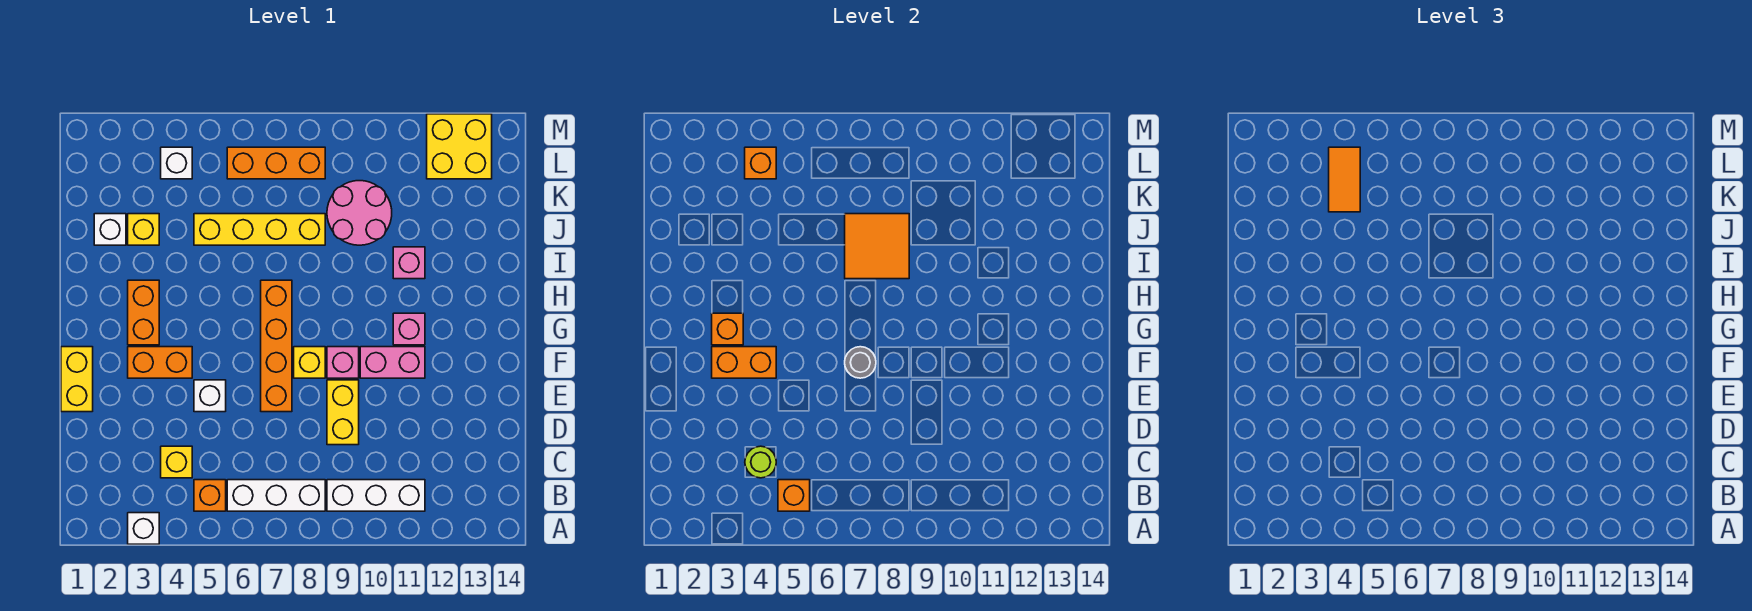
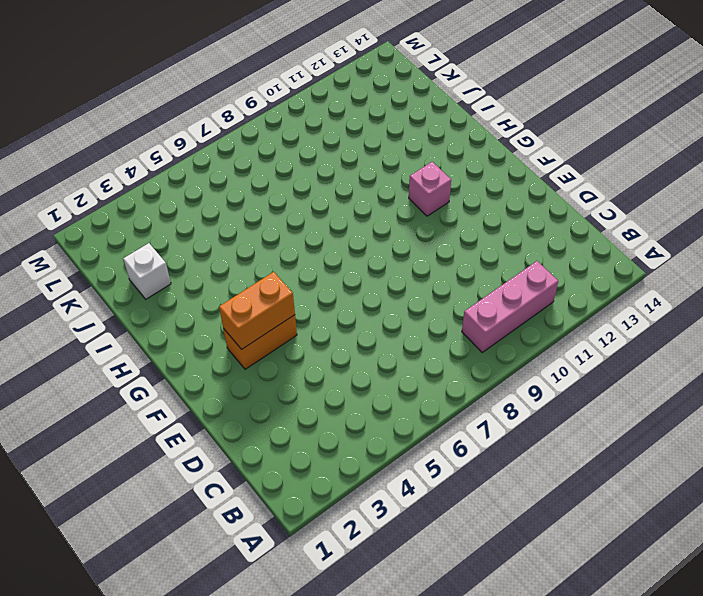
pink 1x3 brick [462,261,558,352] -> white 1x3 brick [327,480,425,511]
none -> white 1x1 brick [128,513,159,544]
none -> orange 1x1 brick [194,480,226,511]
none -> white 1x3 brick [227,480,325,511]
none -> yellow 1x1 brick [161,446,192,478]

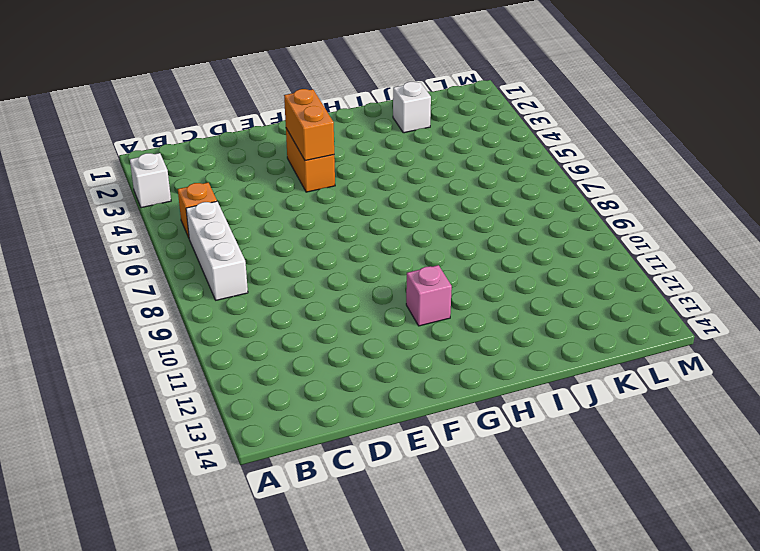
none -> white 1x3 brick [327,480,425,511]
none -> yellow 1x1 brick [161,446,192,478]
none -> yellow 1x2 brick [327,380,359,445]
none -> yellow 1x2 brick [61,347,93,412]

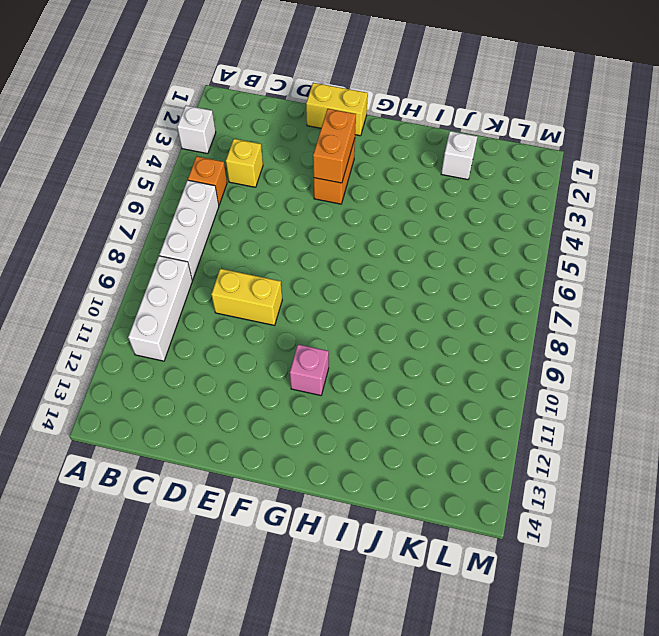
none -> white 1x1 brick [194,380,226,412]
none -> orange 1x4 brick [261,280,292,412]
none -> yellow 1x1 brick [294,347,325,378]
none -> pink 1x1 brick [327,347,359,378]

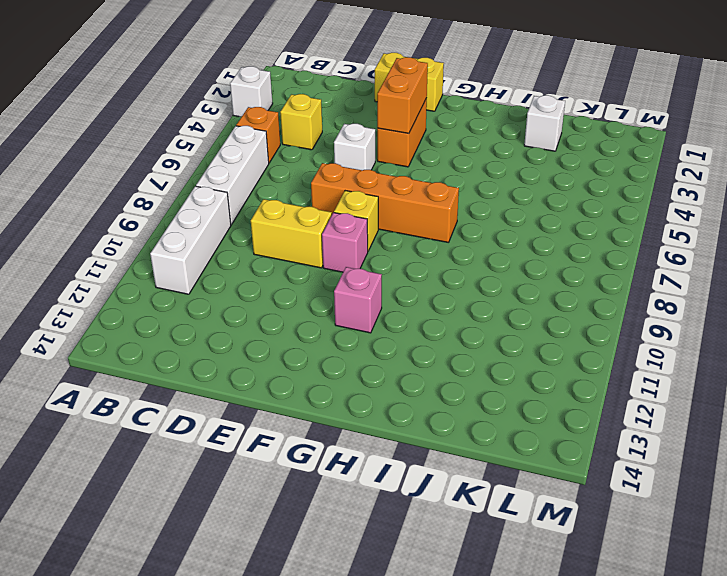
none -> pink 1x2 brick [360,347,425,378]
none -> orange 1x2 brick [128,280,159,345]
none -> pink 1x1 brick [393,247,425,279]
none -> yellow 1x1 brick [128,214,159,245]

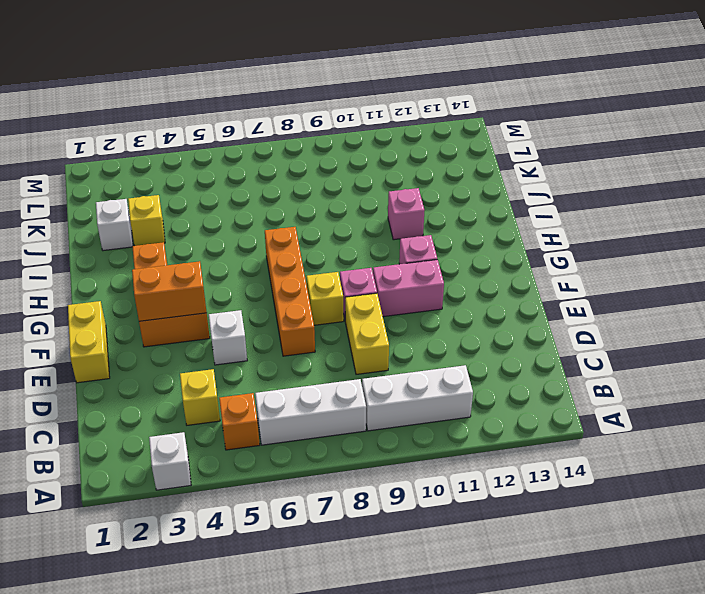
none -> yellow 1x4 brick [194,214,325,245]
none -> pink 2x2 round brick [327,181,392,245]
none -> white 1x1 brick [161,147,192,179]
none -> orange 1x3 brick [227,147,325,179]

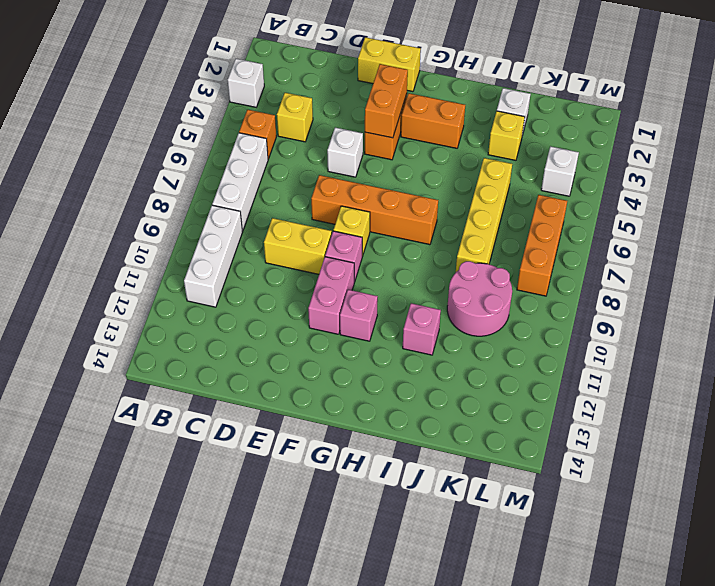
none -> yellow 2x2 brick [427,114,492,179]
none -> orange 1x1 brick [778,480,810,511]
none -> lime 1x1 round brick [745,446,776,478]
none -> grey 1x1 round brick [845,347,876,378]

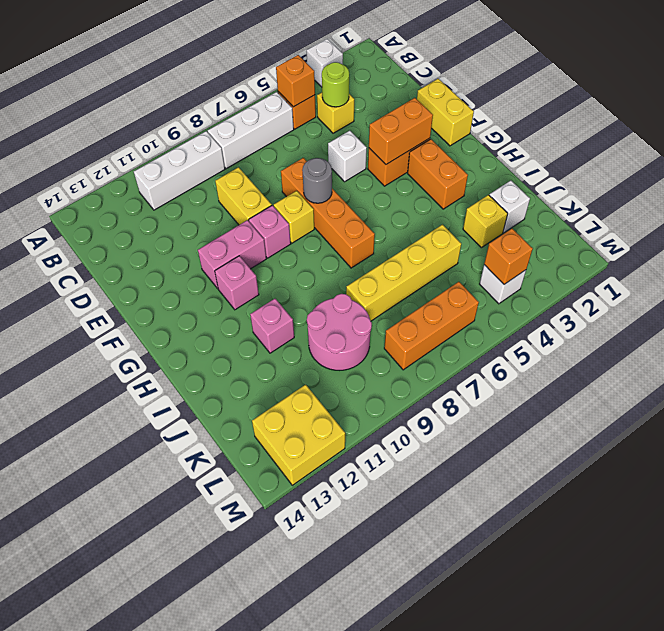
none -> orange 1x1 brick [712,313,743,345]
none -> orange 2x2 tile [845,214,909,279]
none -> orange 1x2 tile [1329,147,1360,212]

